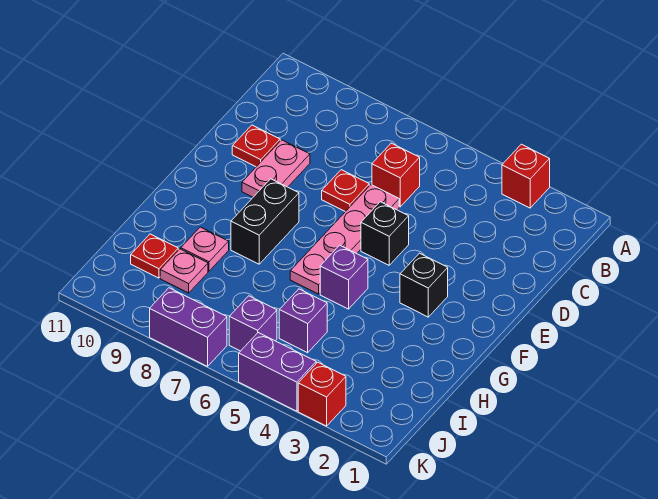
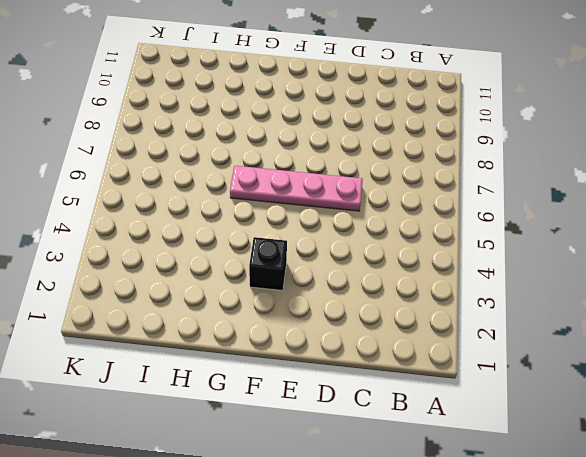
none -> red 1x1 brick [502,144,550,208]
none -> red 1x1 brick [372,143,420,207]
none -> red 1x1 plate [322,170,369,212]

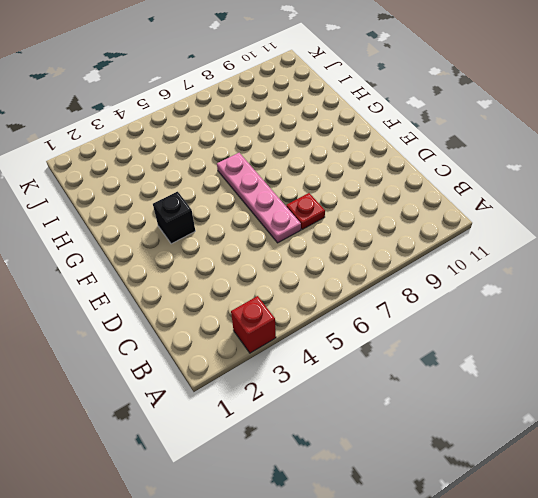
none -> red 1x1 brick [372,143,420,207]
none -> pink 1x2 plate [242,140,310,197]
none -> red 1x1 plate [232,125,280,167]

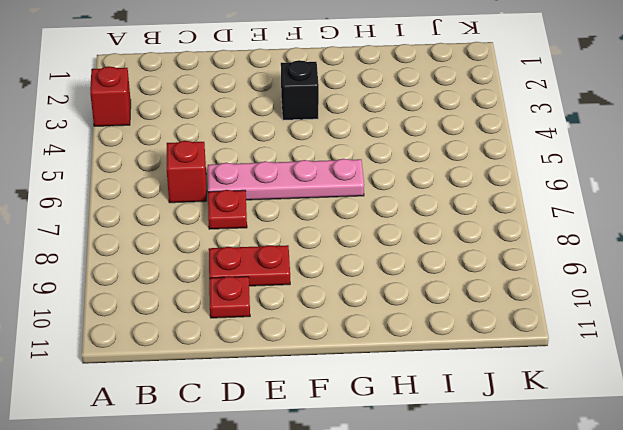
red 1x2 plate [209,245,290,286] -> pink 1x2 plate [242,140,310,197]
none -> black 1x1 brick [361,202,409,265]
none -> black 1x2 brick [231,179,299,264]
none -> purple 1x1 brick [320,245,368,309]

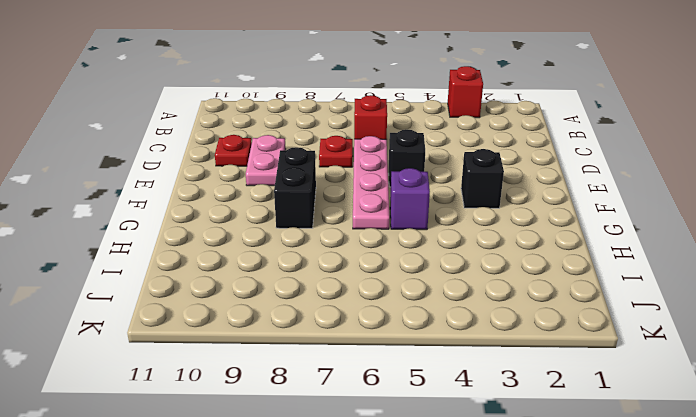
none -> pink 1x1 plate [181,227,229,271]
none -> purple 1x1 brick [279,289,327,353]
none -> pink 1x1 plate [160,249,208,293]

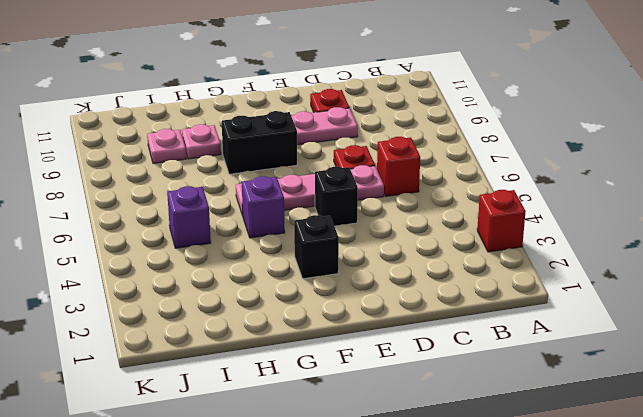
none -> red 1x1 plate [131,234,178,278]
none -> purple 1x1 brick [229,296,277,351]
none -> red 1x1 brick [298,362,346,426]

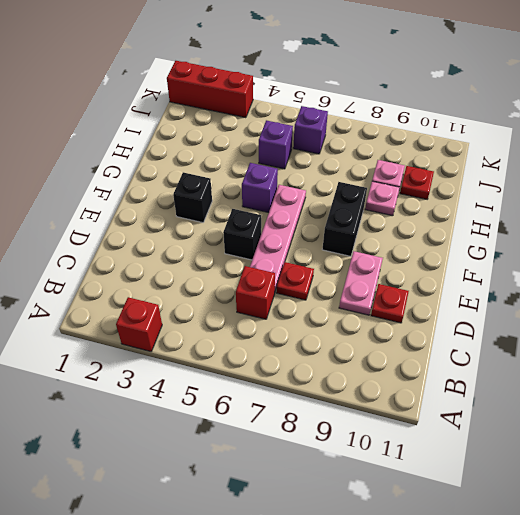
red 1x3 brick [167,61,253,118] -> red 1x1 brick [298,362,346,426]
none -> purple 1x2 brick [239,333,316,411]
none -> purple 1x2 brick [150,288,227,366]

